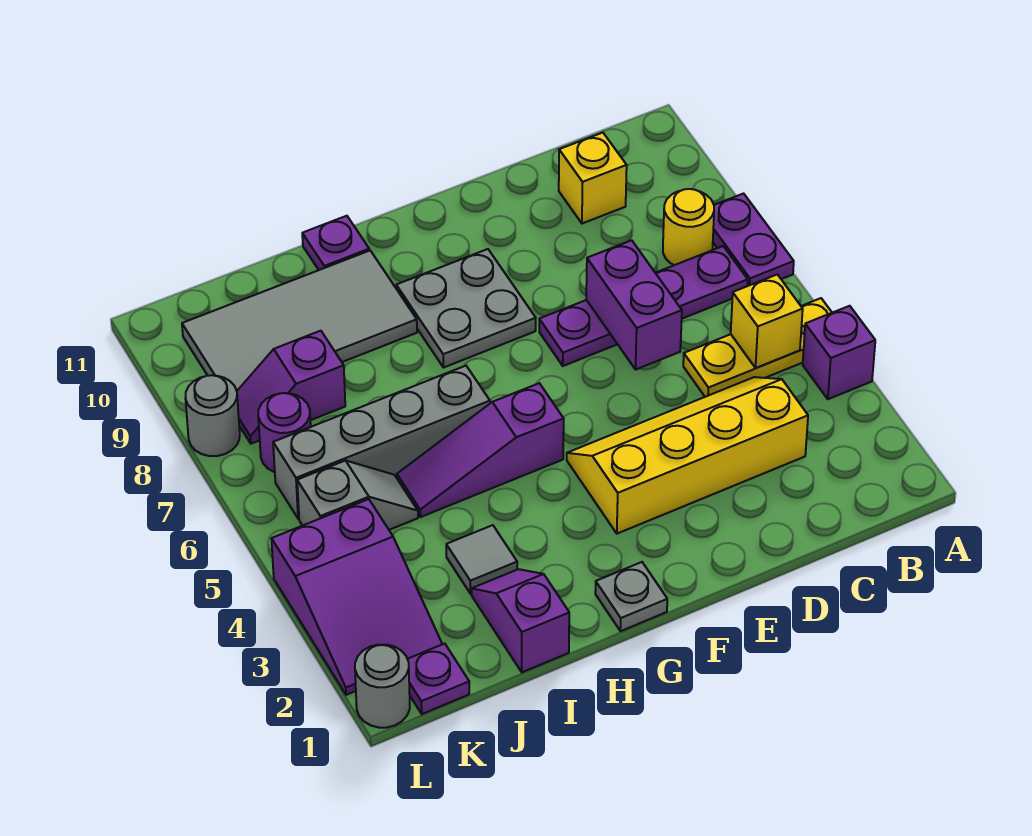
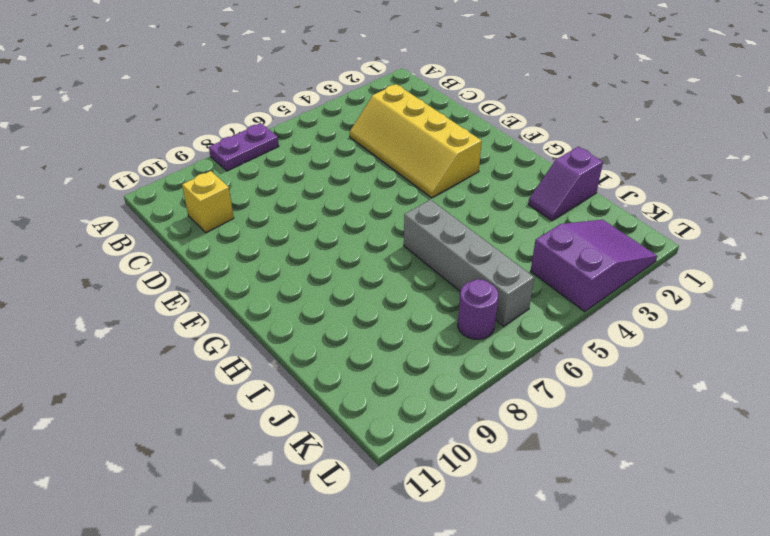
none -> purple 1x1 brick [803,306,875,399]
none -> yellow 1x3 plate [683,298,832,397]
none -> purple 1x4 plate [539,246,748,366]

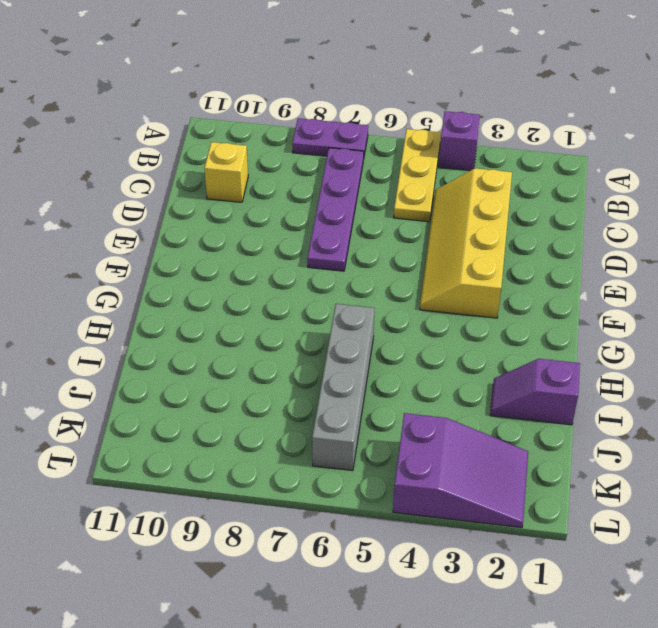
none -> yellow 1x1 round brick [663,189,714,265]
none -> grey 2x2 plate [396,249,536,368]
none -> grey 1x1 plate [595,562,667,631]

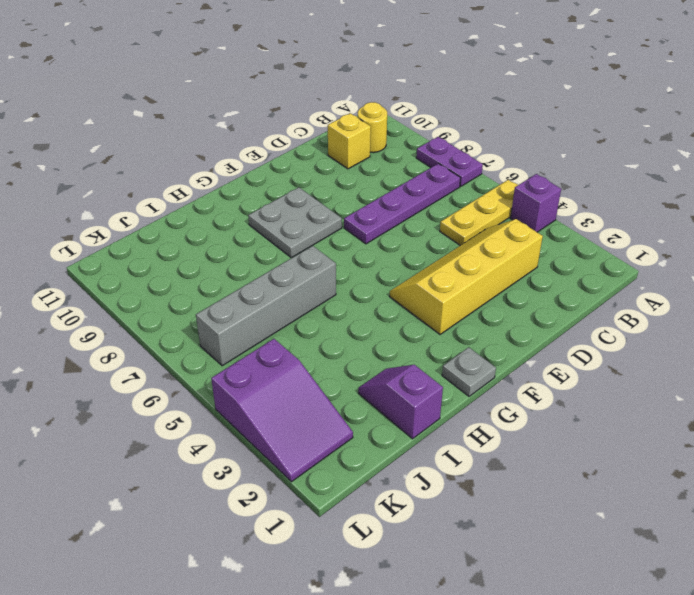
yellow 1x1 round brick [358,102,387,153] -> yellow 1x1 round brick moved to [663,189,714,265]
none -> purple 1x3 slope [397,383,564,517]
none -> grey 2x4 tile [182,251,417,391]
none -> purple 1x1 plate [302,216,369,270]

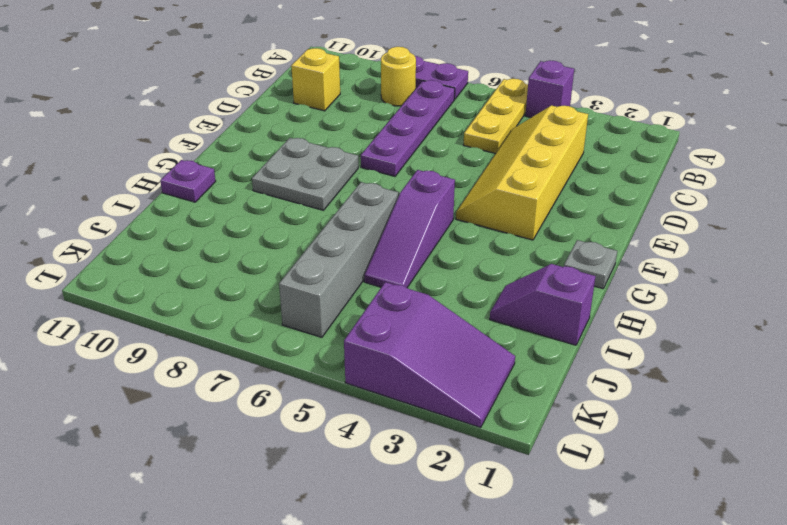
none -> grey 2x4 tile [182,251,417,391]
none -> grey 1x1 tile [446,525,517,594]
none -> grey 1x2 slope [297,461,418,530]

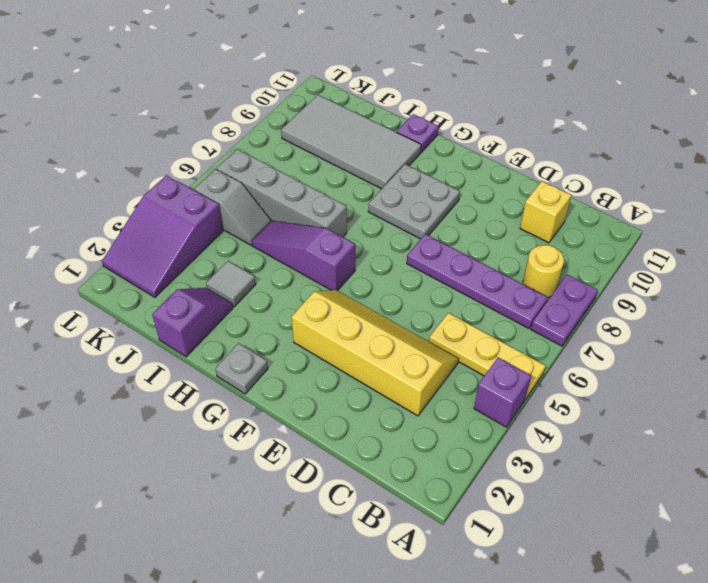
none -> purple 1x2 slope [237,331,345,444]
none -> purple 1x1 plate [408,644,469,714]
none -> purple 1x1 round brick [258,393,311,472]

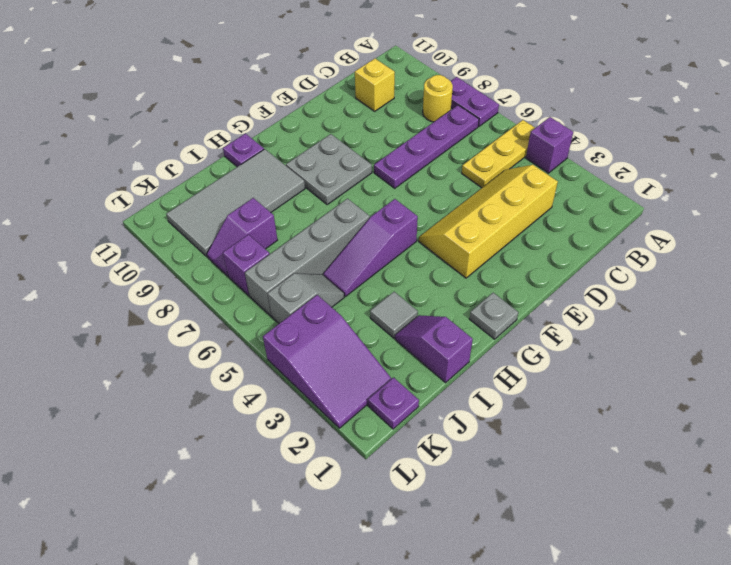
purple 1x1 brick [223,235,270,295] -> purple 1x1 round brick [258,393,311,472]
none -> grey 1x1 round brick [355,645,410,728]
none -> grey 1x1 round brick [185,375,240,456]
none -> yellow 1x1 brick [731,274,803,368]

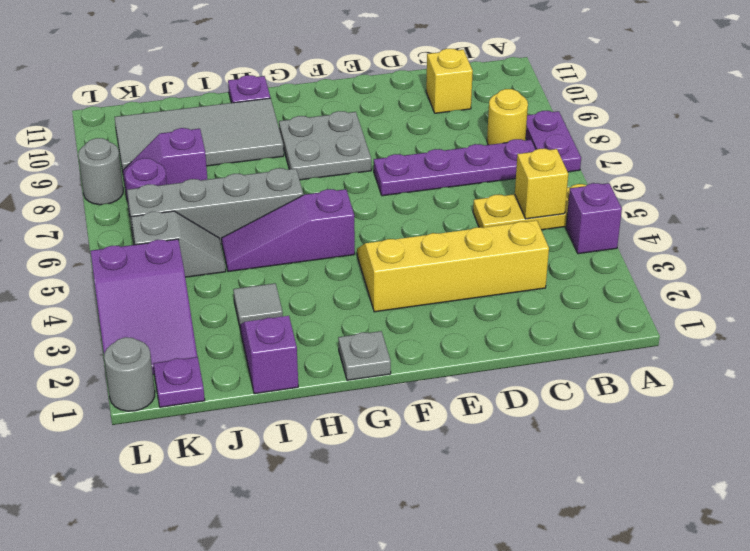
none -> purple 1x2 brick [586,240,682,369]

